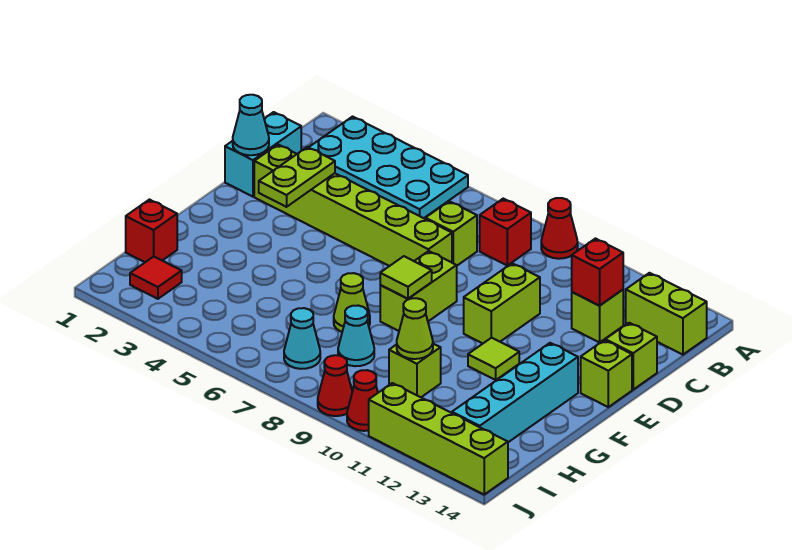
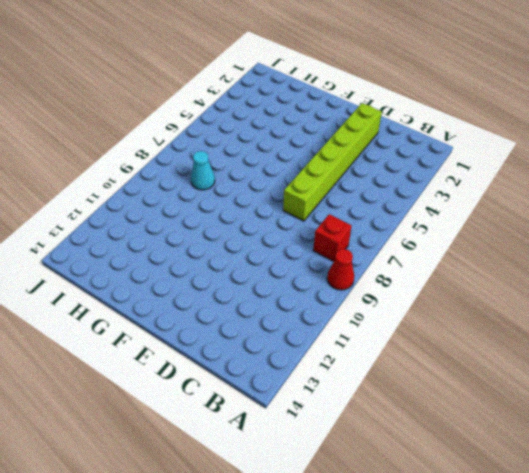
none -> cyan 2x4 plate [309,117,468,218]
none -> lime 1x2 brick [626,273,707,355]
none -> cyan 1x2 brick [225,112,301,197]

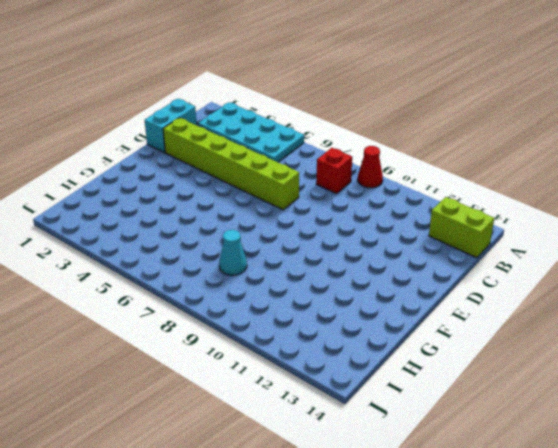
none -> lime 1x1 brick [425,201,477,265]
none -> lime 1x1 brick [572,290,623,342]
none -> lime 1x2 brick [464,263,540,343]

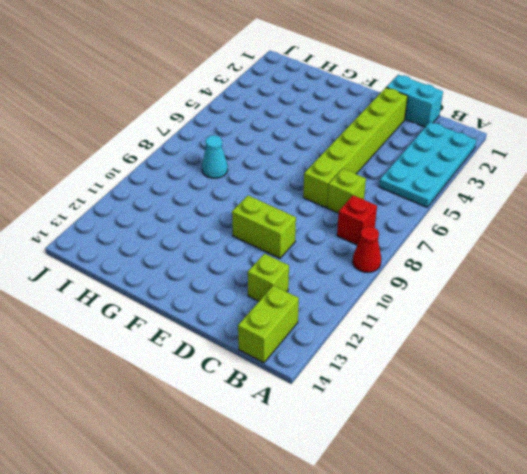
none -> lime 1x1 brick [605,323,657,389]
none -> lime 1x2 brick [380,251,457,331]
none -> lime 1x1 brick [581,340,632,407]

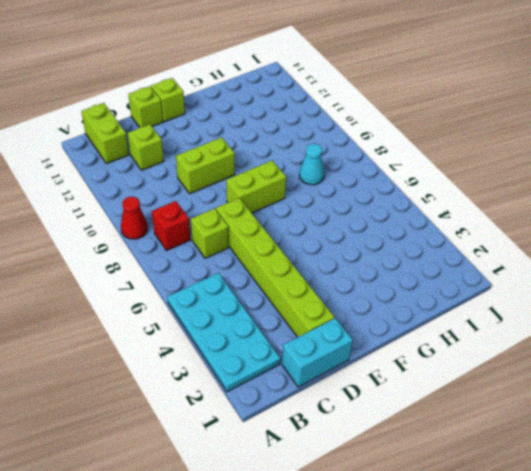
none -> lime 1x1 tile [468,338,519,380]
none -> cyan 1x4 brick [452,343,578,442]
none -> lime 1x1 cone [334,273,370,332]

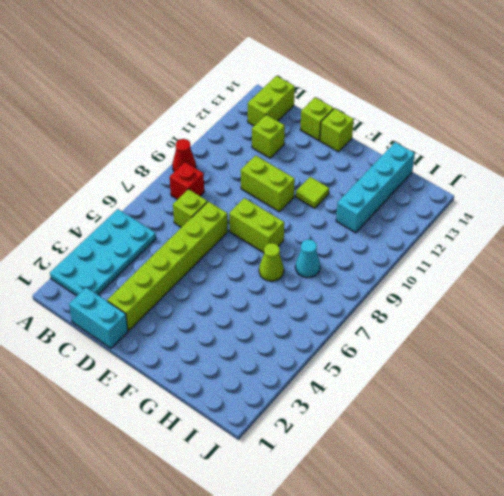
cyan 1x4 brick [336,142,415,233] -> cyan 1x4 brick turned to [452,343,578,442]
none -> red 1x1 brick [126,200,177,262]
none -> lime 1x1 brick [389,344,441,397]
none -> red 1x1 tile [130,257,182,299]

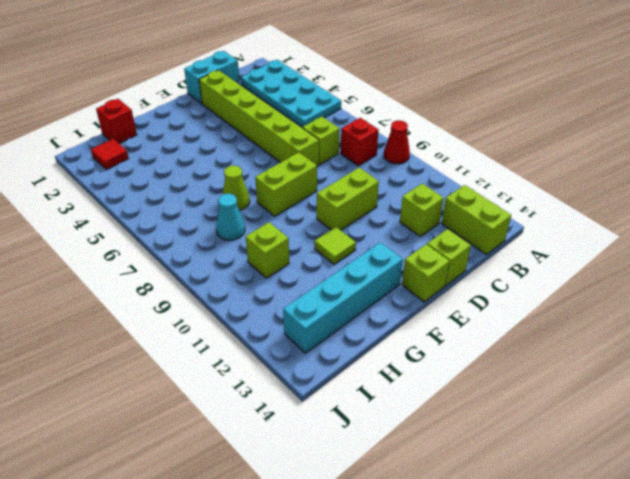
none -> cyan 1x1 cone [284,308,320,369]
none -> red 1x1 cone [318,355,352,416]
none -> red 1x1 cone [347,370,378,431]

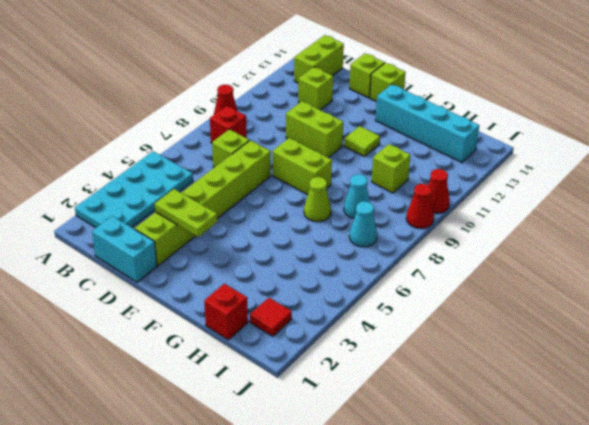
none -> lime 1x4 brick [369,383,508,494]
none -> red 1x1 brick [572,239,624,306]
none -> cyan 1x1 cone [233,95,269,155]

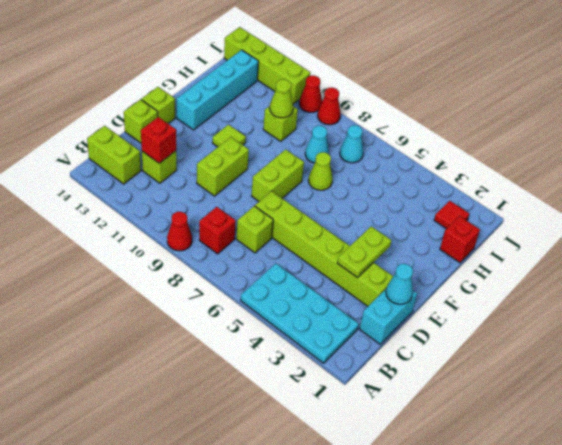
none -> lime 1x1 tile [380,256,432,299]

